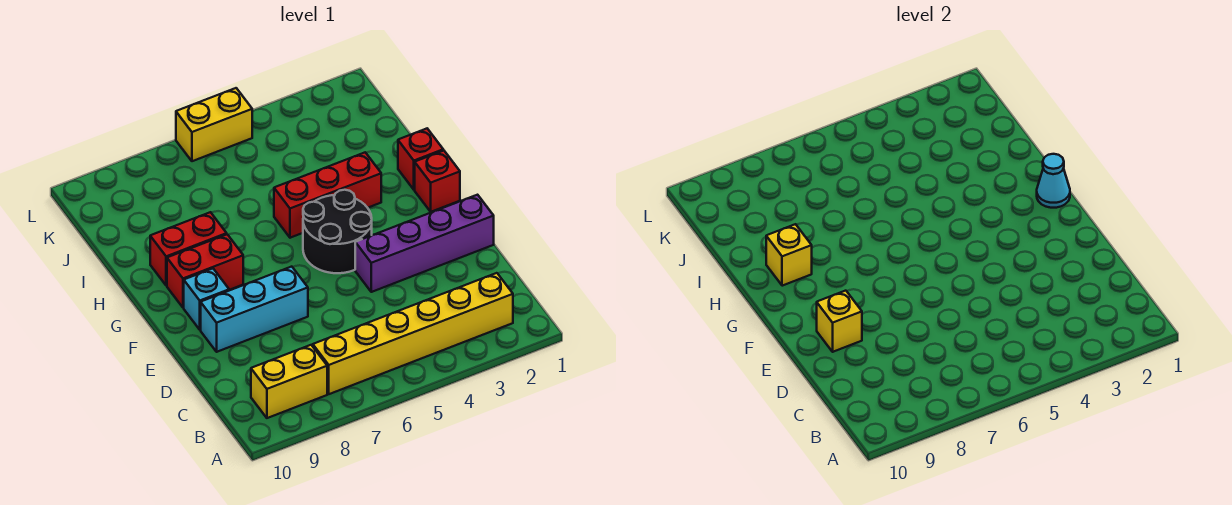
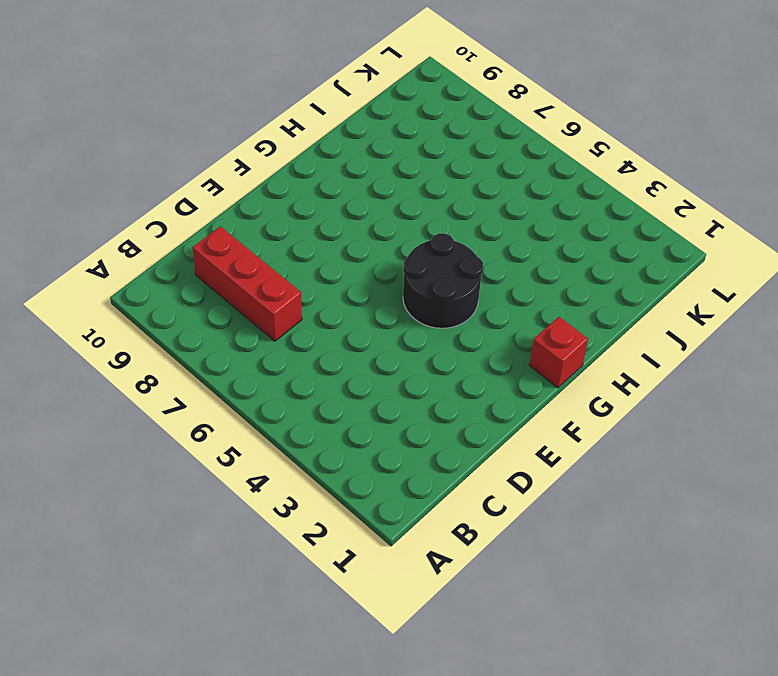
red 1x3 brick [193,226,302,341] -> red 1x3 brick moved to [274,152,381,238]
none -> yellow 1x6 brick [312,273,513,394]
none -> yellow 1x2 brick [251,345,327,418]
none -> purple 1x4 brick [355,195,494,292]

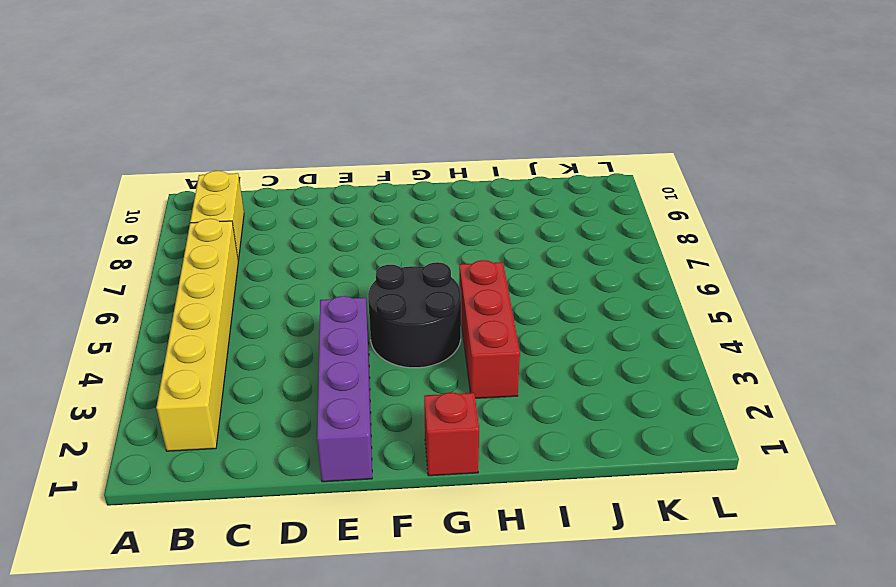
none -> cyan 1x3 brick [201,267,308,352]
none -> cyan 1x1 brick [184,269,229,330]
none -> red 1x2 brick [167,234,243,308]

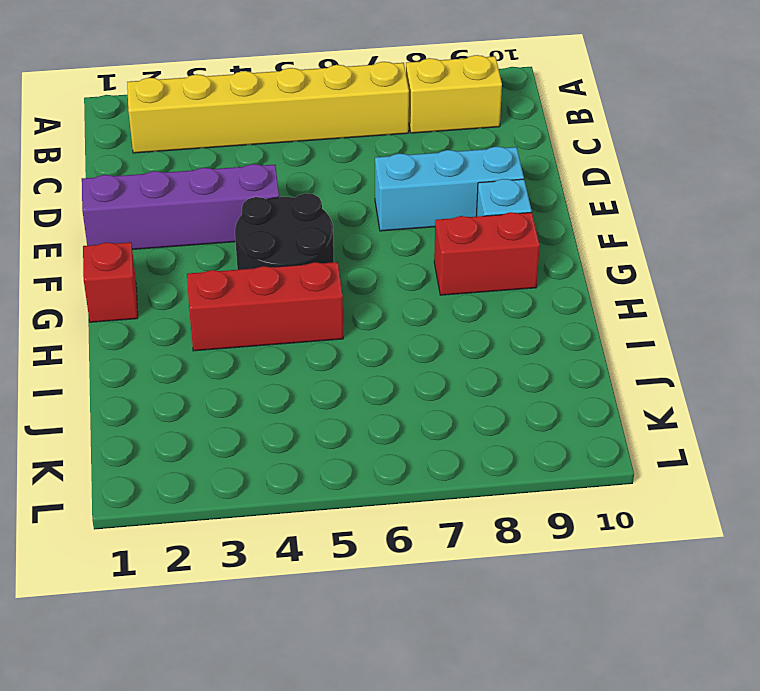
none -> red 1x1 brick [398,129,443,190]
none -> red 1x2 brick [150,212,227,286]
none -> yellow 1x2 brick [176,88,252,161]

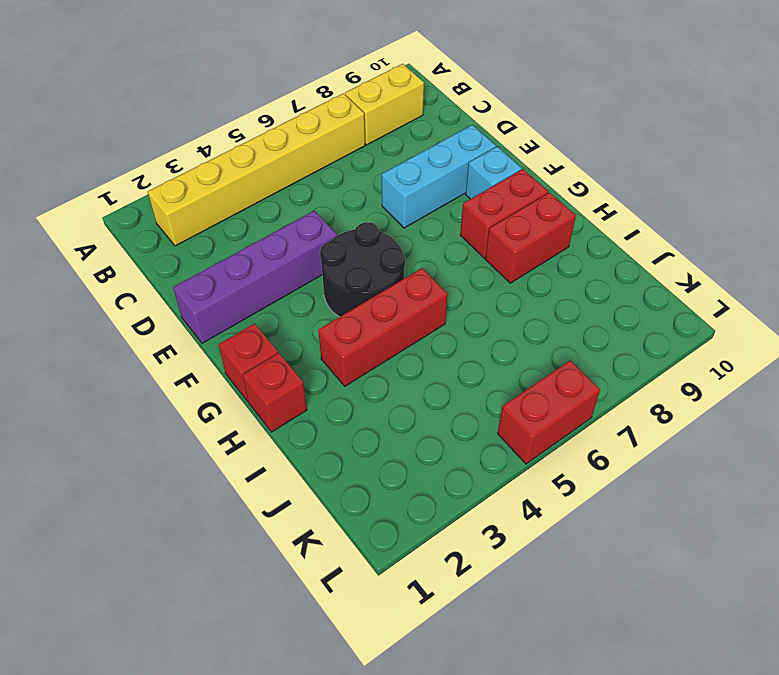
red 1x2 brick [498,361,600,464] -> yellow 1x2 brick [176,88,252,161]
none -> yellow 1x1 brick [817,291,862,352]
none -> cyan 1x1 cone [1037,154,1070,208]
none -> yellow 1x1 brick [766,224,812,286]

